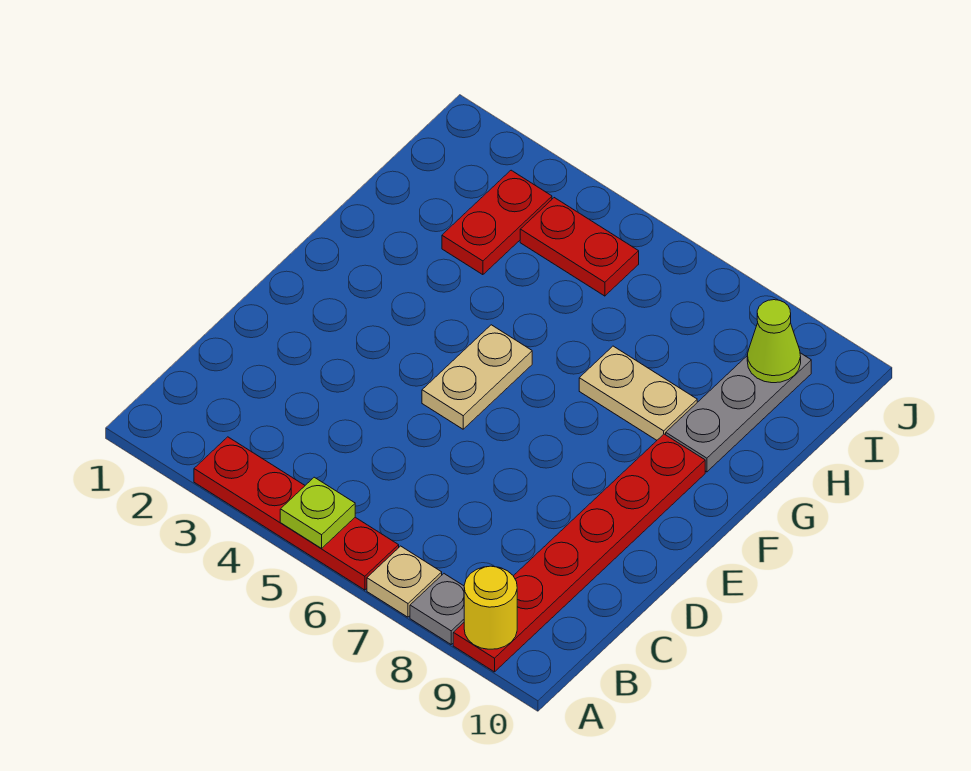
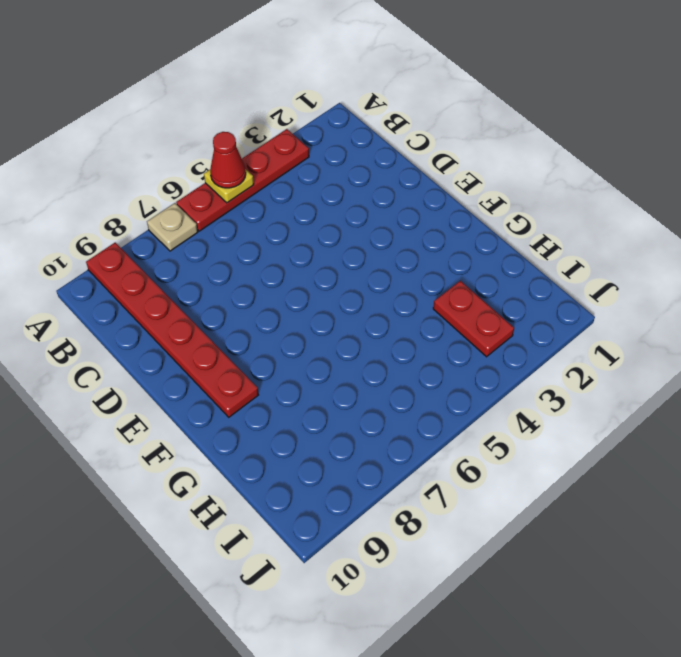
yellow 1x1 plate [204,169,254,203] -> lime 1x1 plate [280,477,355,548]
red 1x1 cone [210,132,246,188] -> none
none -> grey 1x1 plate [410,574,464,644]
none -> tan 1x2 plate [422,325,532,429]
none -> tan 1x2 plate [579,346,697,440]

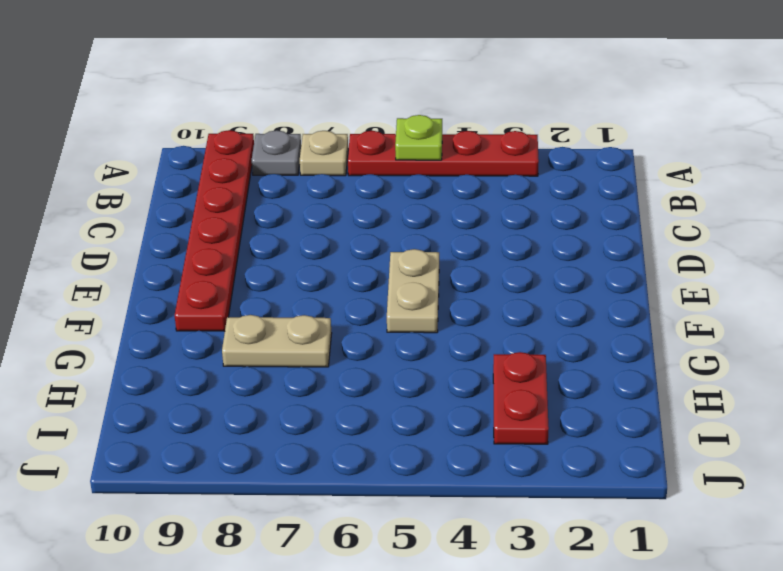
none -> grey 1x3 plate [666,353,811,472]
none -> red 1x2 plate [520,198,639,296]
none -> yellow 1x1 round brick [464,566,517,649]

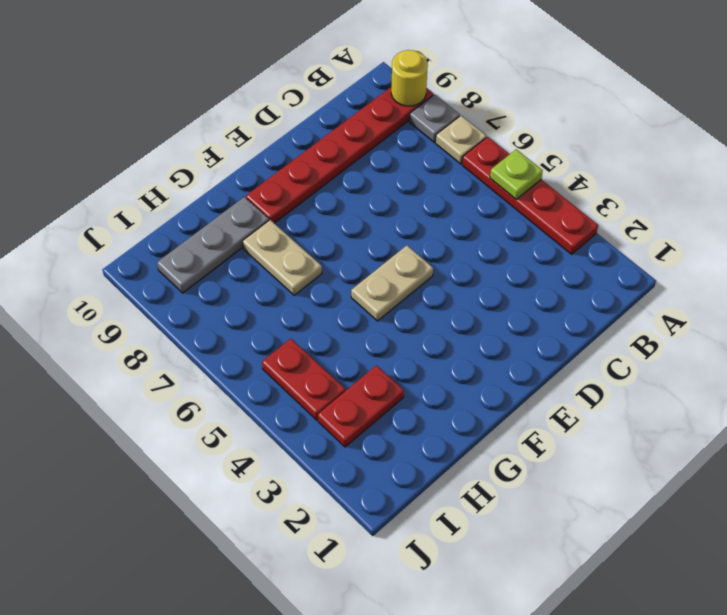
none -> lime 1x1 cone [747,300,801,383]

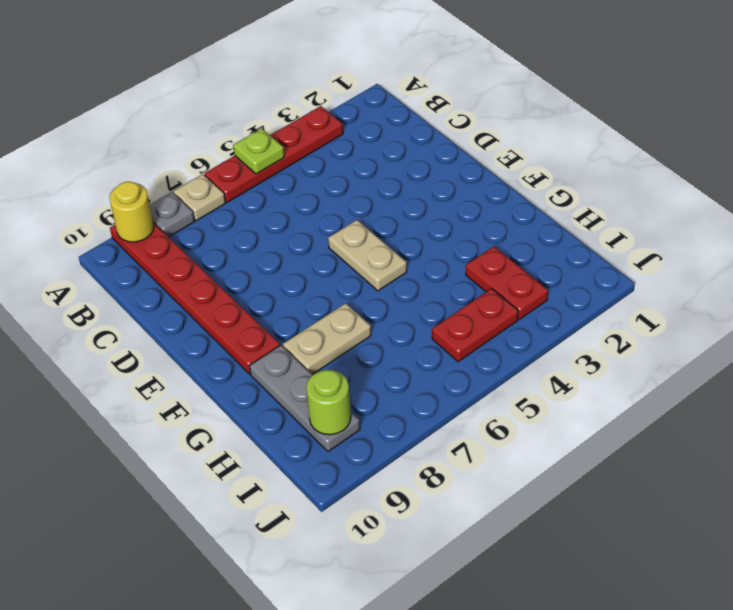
lime 1x1 round brick [306,370,351,435] -> lime 1x1 cone [747,300,801,383]

